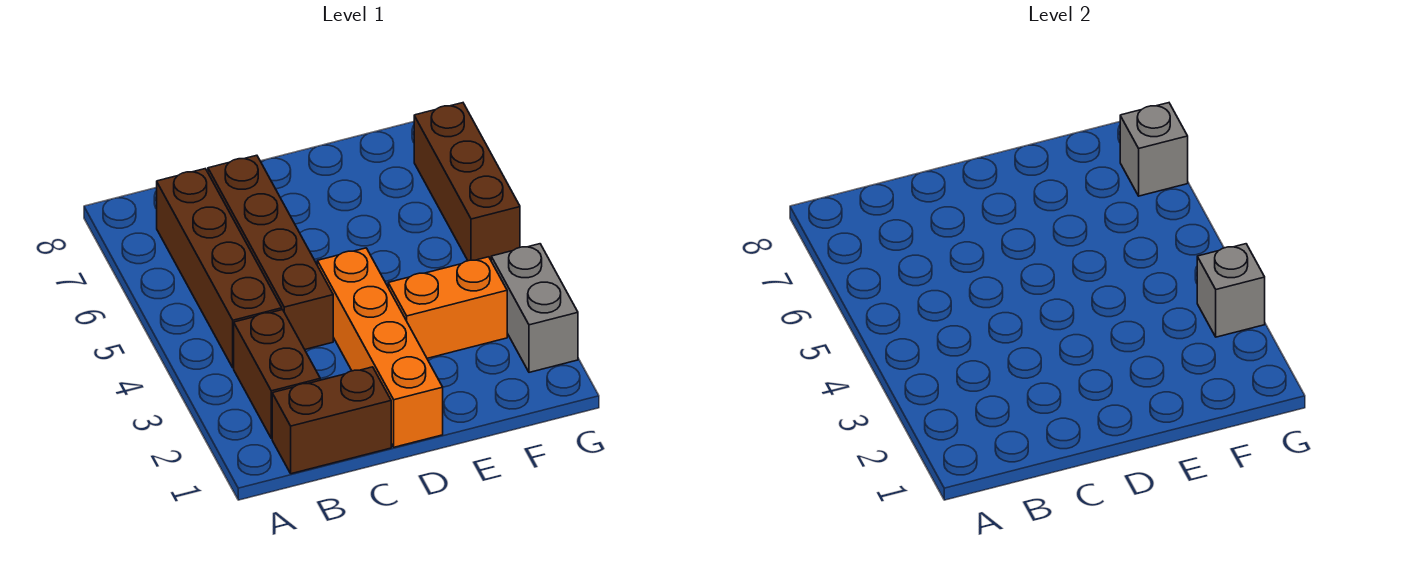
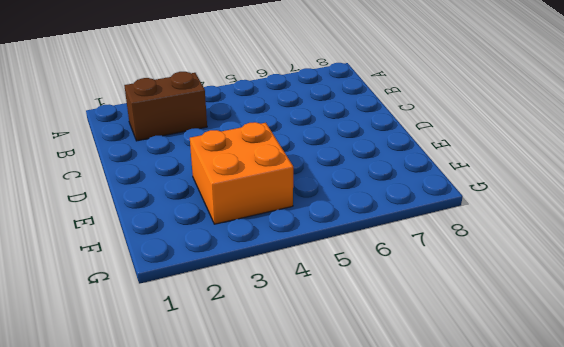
orange 2x2 brick [190,122,293,224] -> orange 1x2 brick [388,257,507,358]
none -> brown 1x2 brick [272,367,391,474]
none -> brown 1x4 brick [157,169,282,368]

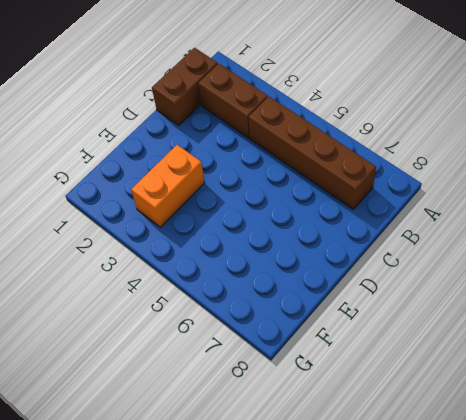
none -> brown 1x4 brick [208,155,333,349]
none -> orange 1x4 brick [317,248,443,447]

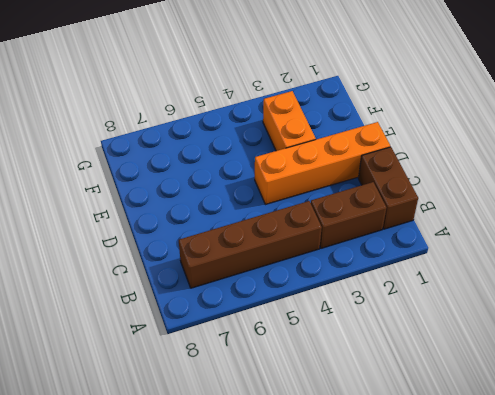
none -> brown 1x4 brick [208,155,333,349]
none -> grey 1x2 brick [491,244,578,372]

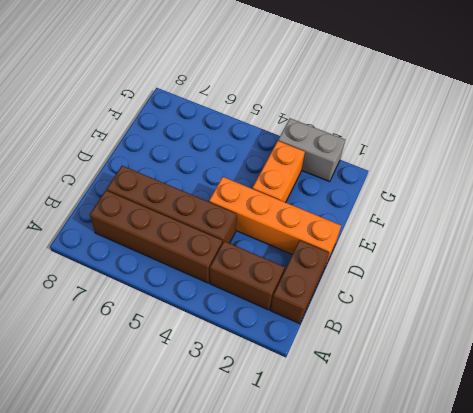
none -> brown 1x3 brick [414,103,520,261]
none -> grey 1x1 brick [1197,244,1265,337]

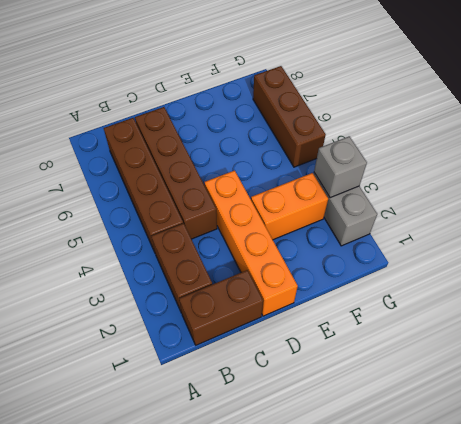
none -> grey 1x1 brick [1120,103,1188,196]

